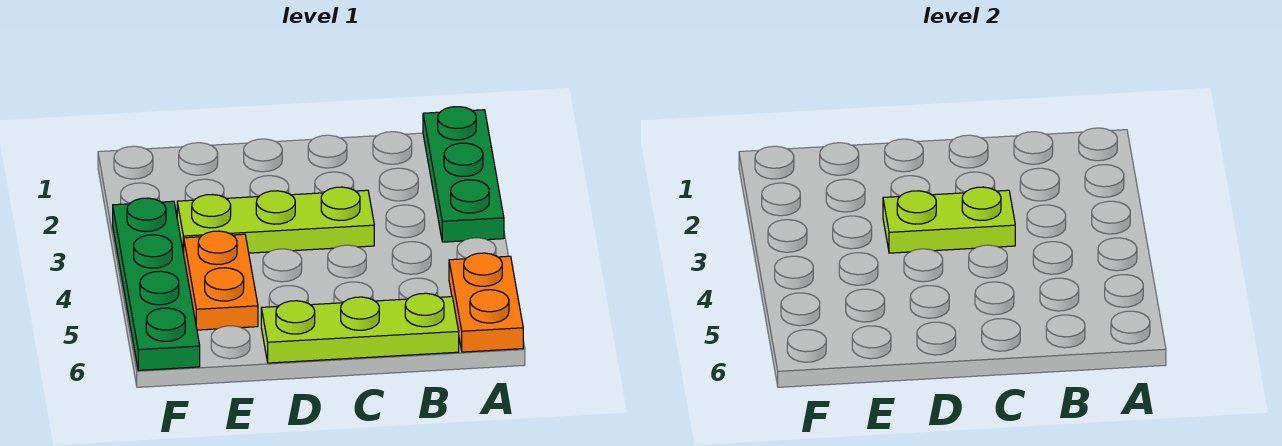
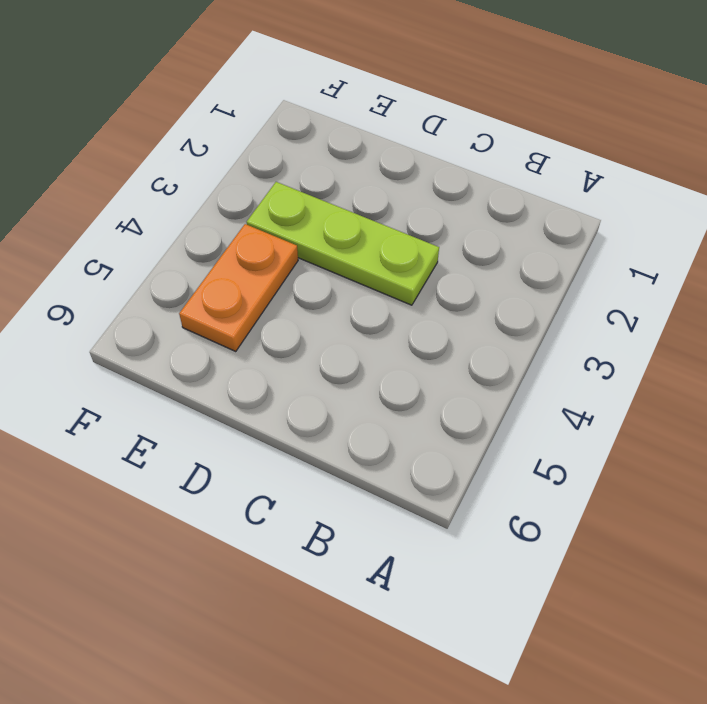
none -> green 1x3 plate [423,107,504,242]
none -> orange 1x2 plate [449,253,523,352]

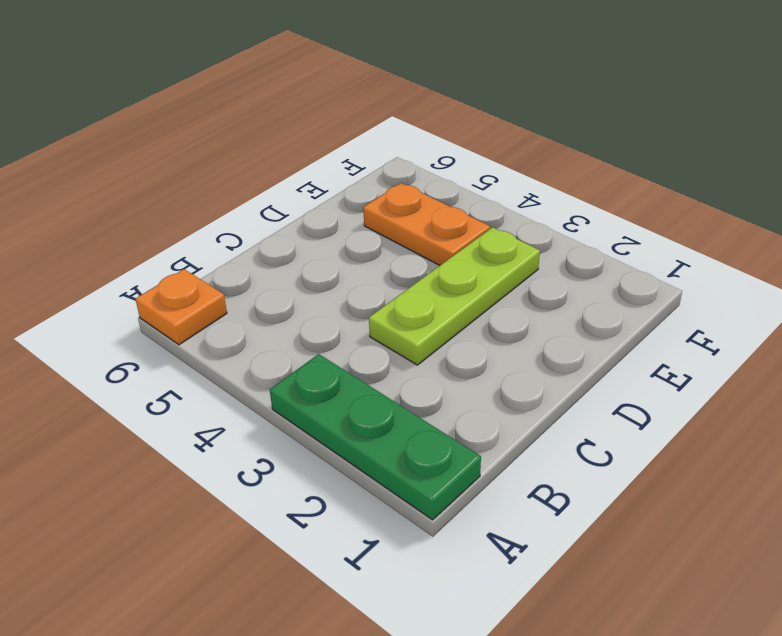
orange 1x1 plate [136,269,227,345] -> orange 1x2 plate [449,253,523,352]
none -> lime 1x3 plate [261,293,459,363]
none -> green 1x4 plate [113,198,200,370]

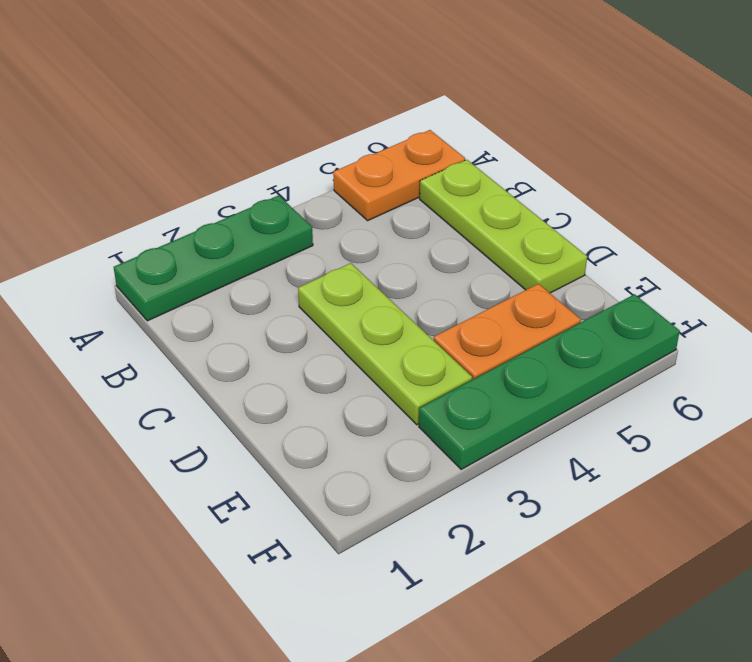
none -> lime 1x2 plate [883,187,1015,253]

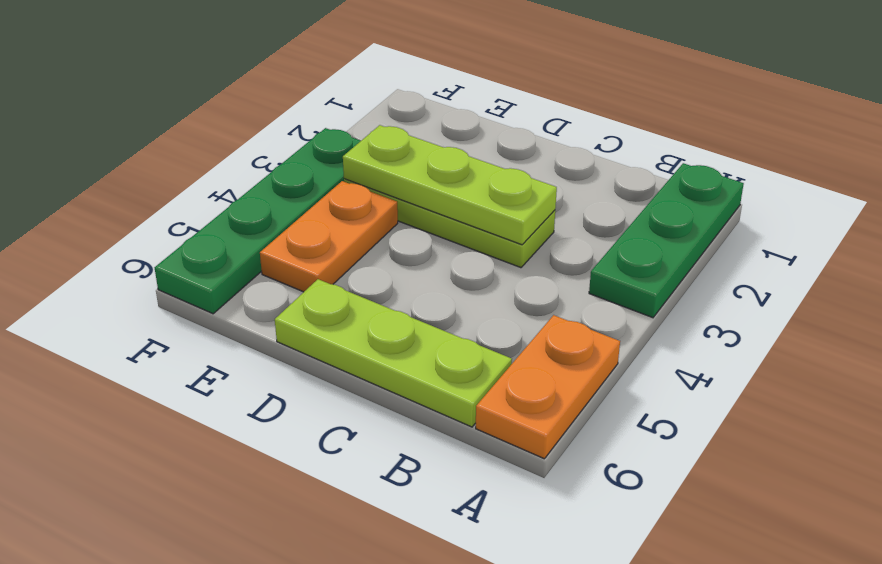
lime 1x3 plate [343,125,557,245] -> lime 1x2 plate [883,187,1015,253]

